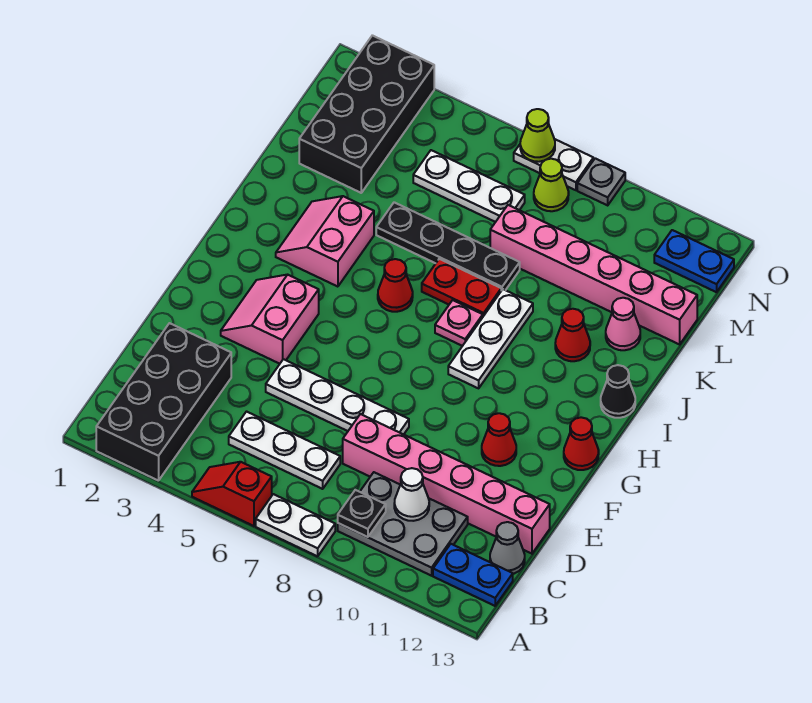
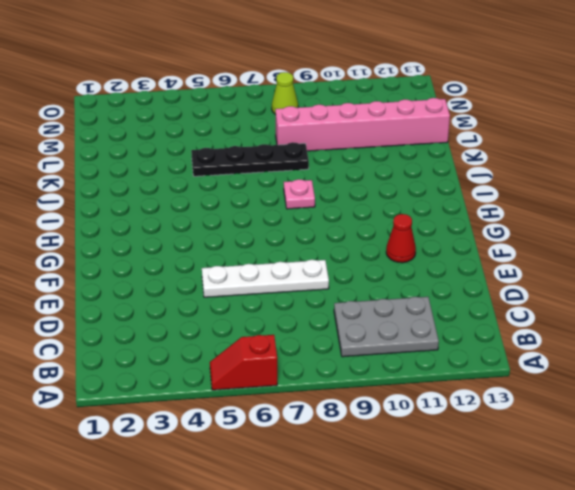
none -> black 2x4 brick [96,323,231,481]
none -> white 1x2 plate [256,494,335,556]
none -> blue 1x2 plate [433,544,513,606]
none -> white 1x3 plate [229,412,340,489]

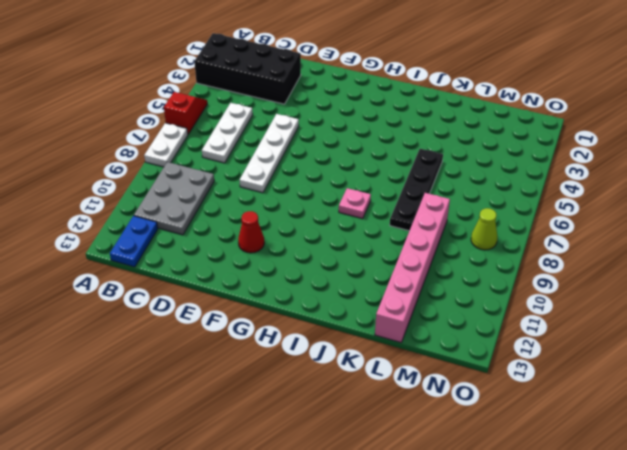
none -> grey 1x1 cone [490,522,525,574]
none -> pink 1x6 brick [343,414,550,554]
none -> pink 2x2 slope [221,275,319,364]
none -> red 1x1 cone [564,417,599,470]

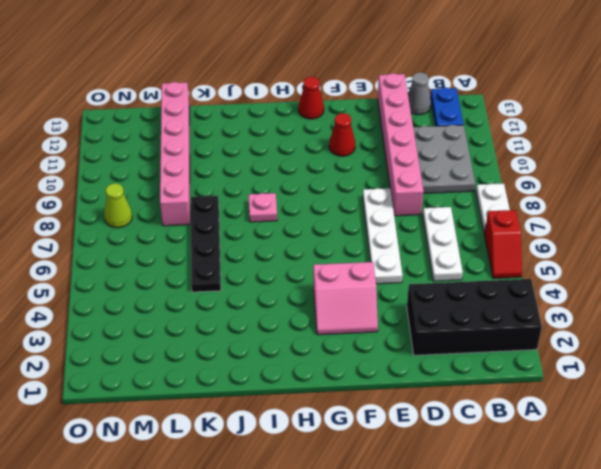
none -> white 1x3 plate [448,289,533,388]
none -> pink 2x2 slope [276,196,374,287]
none -> red 1x1 cone [378,259,413,312]
none -> black 1x1 cone [601,365,635,418]

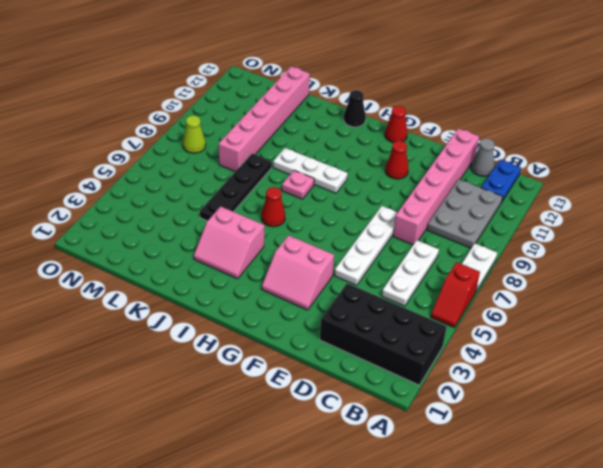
none -> red 1x2 plate [422,259,501,316]
none -> red 1x1 cone [555,309,590,361]
none -> pink 1x1 cone [606,298,640,350]
none -> black 2x4 brick [299,35,434,193]

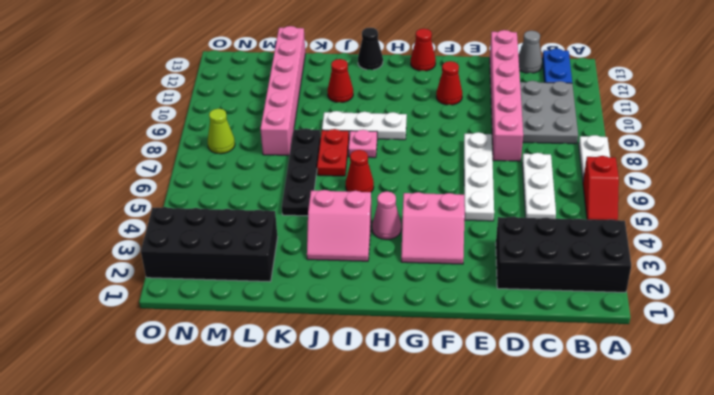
pink 1x1 cone [372,192,401,240] -> pink 1x1 cone moved to [606,298,640,350]
none -> white 1x3 plate [413,150,525,222]
none -> blue 1x2 plate [654,230,734,292]
none -> white 1x2 plate [514,139,593,190]
none -> grey 1x1 plate [577,158,625,205]

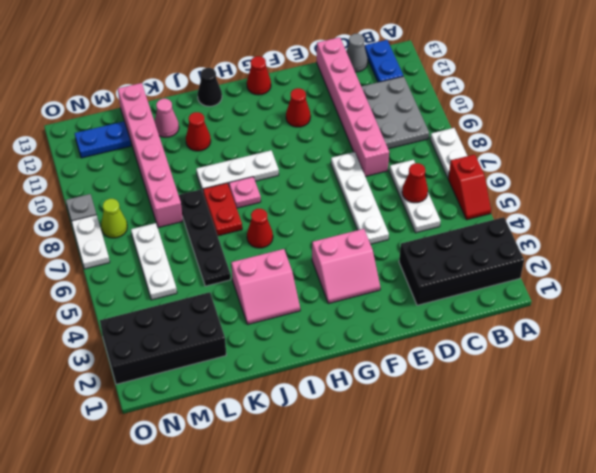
red 1x1 cone [402,163,428,203] -> none
blue 1x2 plate [75,122,131,158] -> blue 1x2 plate turned to [654,230,734,292]
none -> black 1x1 plate [338,490,386,537]
none -> white 1x1 cone [394,468,429,521]
none -> lime 1x1 cone [520,109,555,162]

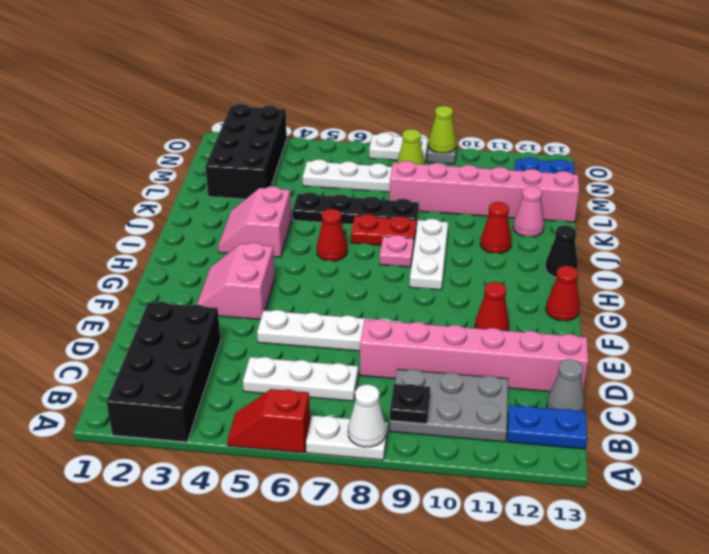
white 1x1 cone [348,384,386,447] -> white 1x1 cone moved to [394,468,429,521]
lime 1x1 cone [428,106,456,153] -> lime 1x1 cone moved to [520,109,555,162]

